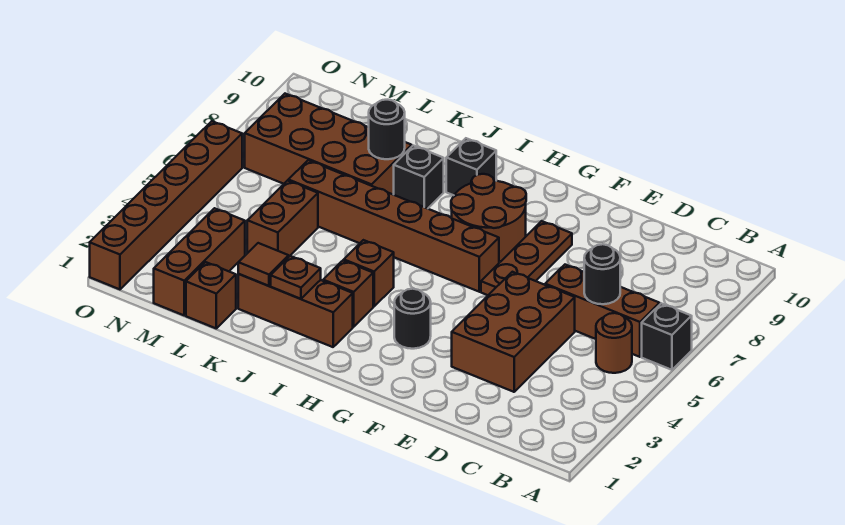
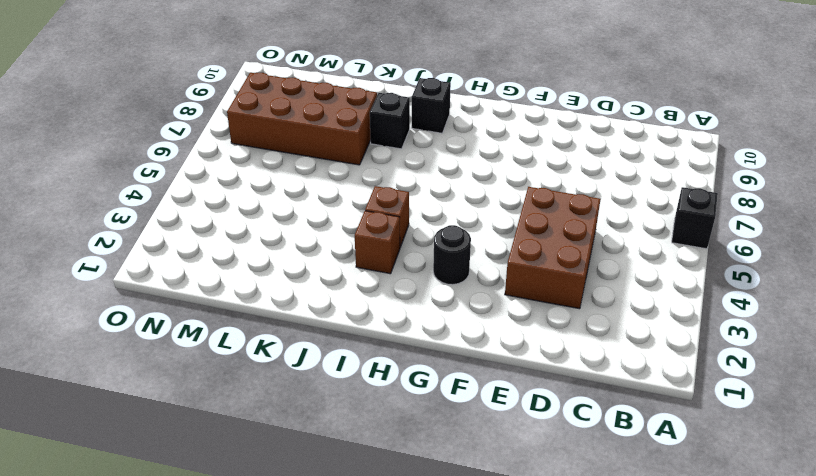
none -> brown 1x1 round brick [596,313,632,373]
none -> brown 1x3 brick [545,265,660,357]
none -> brown 1x3 plate [481,221,572,295]

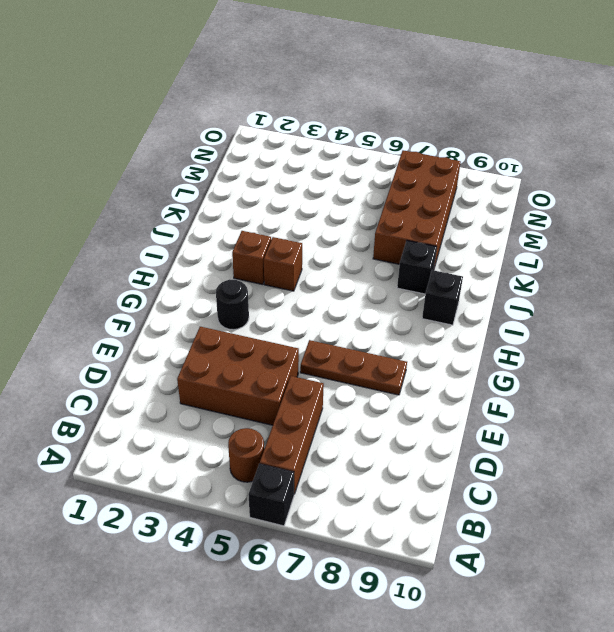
none -> brown 1x6 brick [288,160,499,292]
none -> brown 2x2 round brick [451,174,526,262]
none -> brown 1x3 brick [238,274,353,347]

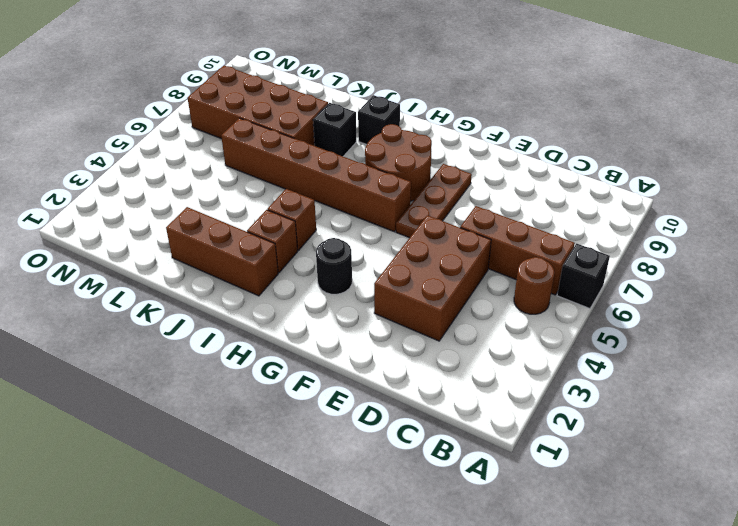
none -> brown 1x1 brick [186,262,236,328]
none -> brown 1x2 brick [247,181,318,256]
none -> brown 1x3 brick [154,208,245,315]

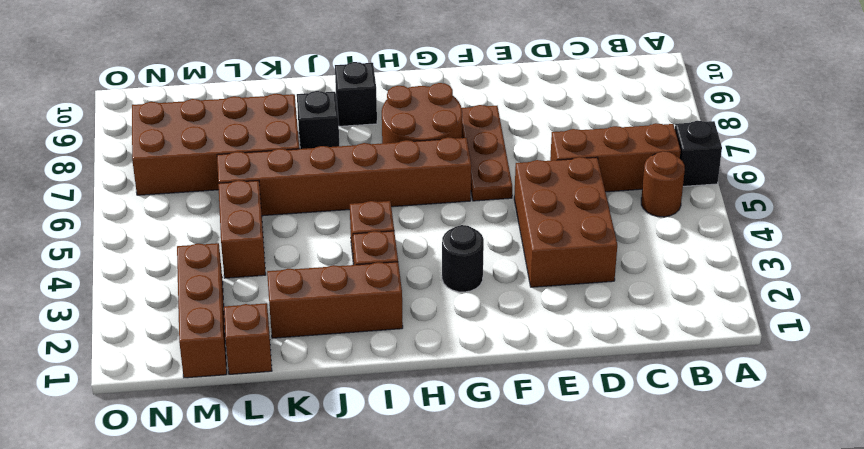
none -> brown 1x6 brick [90,121,242,289]
none -> black 1x1 round brick [584,244,620,304]
none -> brown 1x1 plate [271,256,321,299]

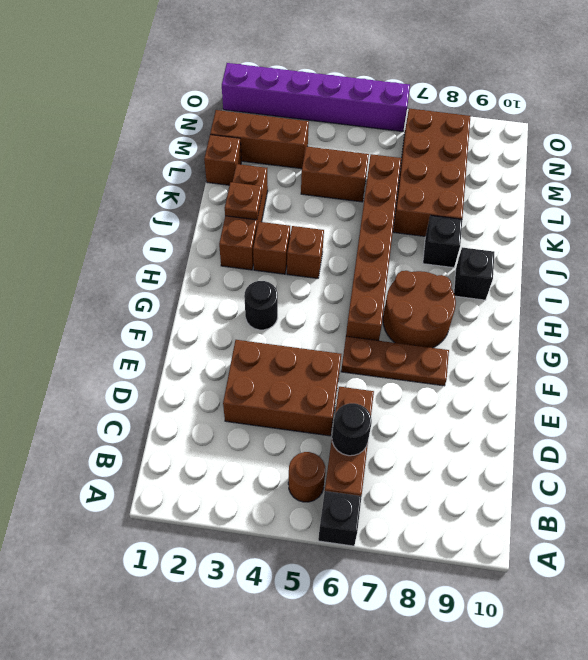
purple 1x6 brick [222,63,410,132] -> brown 1x6 brick [90,121,242,289]
none -> brown 1x1 tile [238,243,289,286]
none -> black 1x1 round brick [369,100,405,159]

